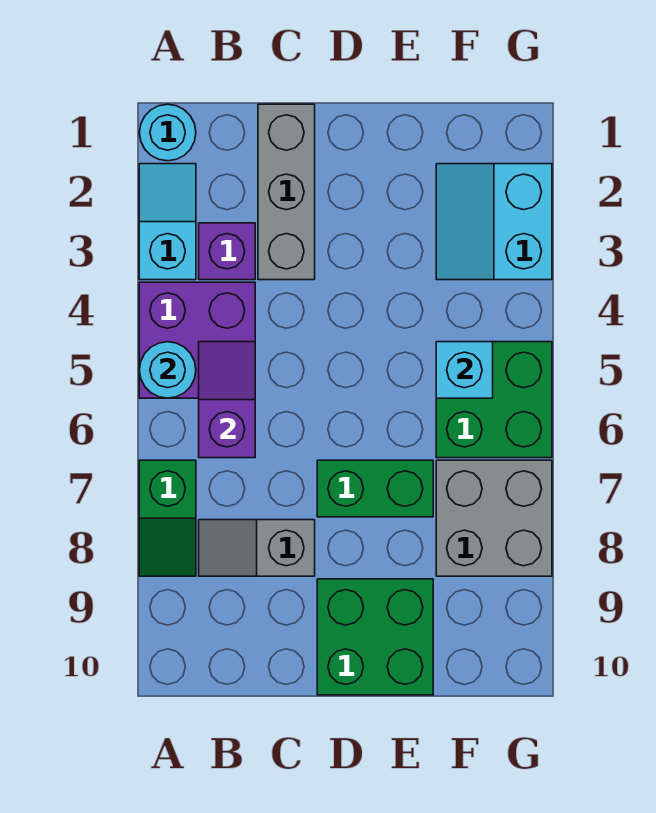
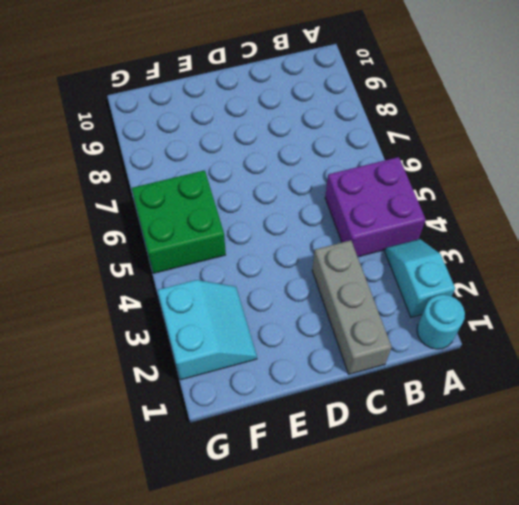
cyan 1x2 slope [385,239,455,317] -> cyan 1x2 slope turned to [139,164,196,280]
none -> green 1x2 slope [139,460,196,576]
none -> purple 1x1 brick [199,223,255,280]
none -> grey 1x2 slope [199,520,315,576]

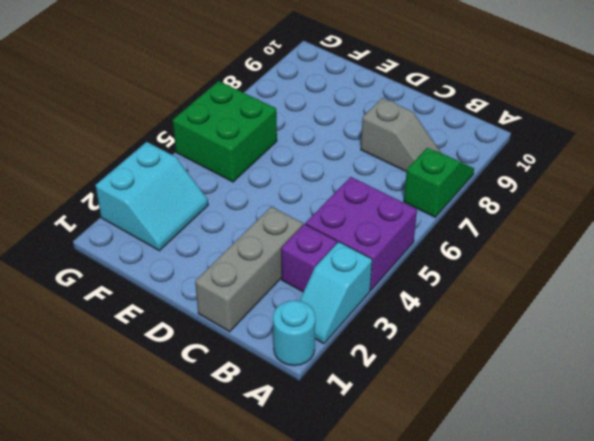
none -> green 1x2 brick [317,460,433,517]
none -> green 2x2 brick [317,579,433,695]
none -> grey 2x2 brick [436,460,552,576]

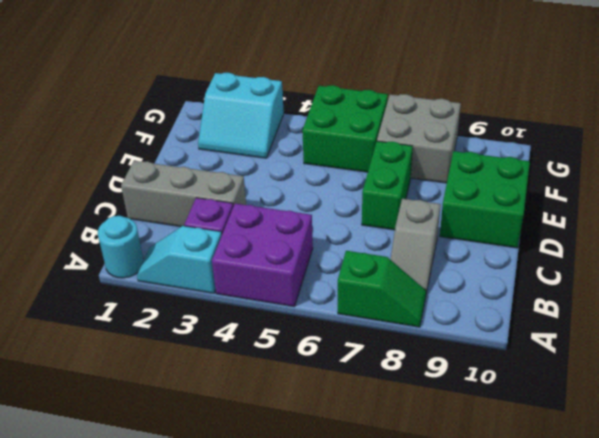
none -> cyan 1x1 round brick [139,342,196,398]
none -> purple 1x2 slope [199,342,255,458]
none -> cyan 1x1 brick [436,342,493,398]

